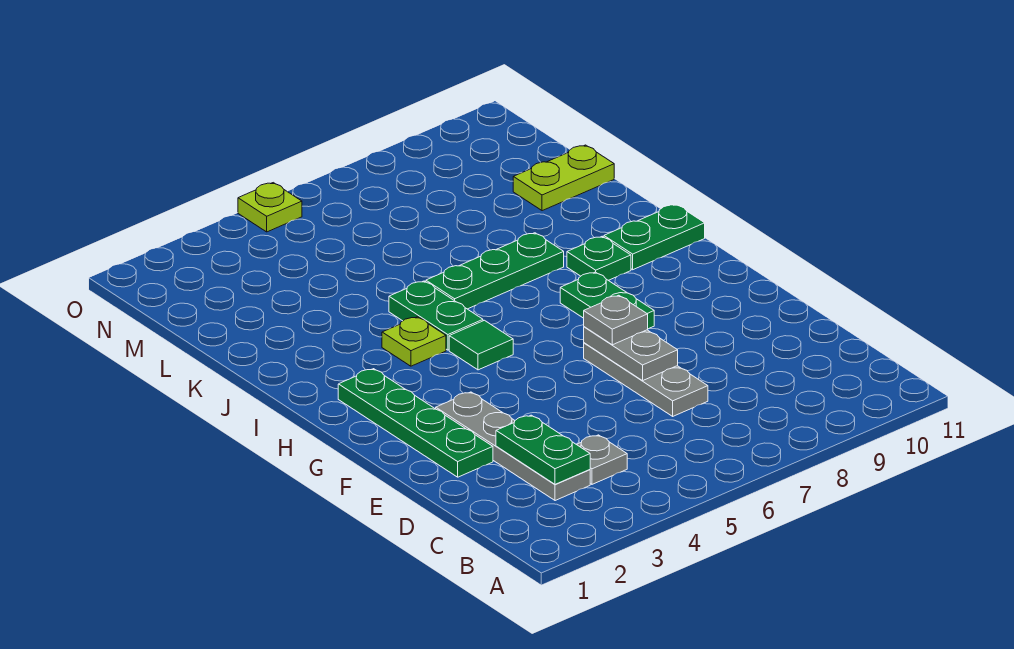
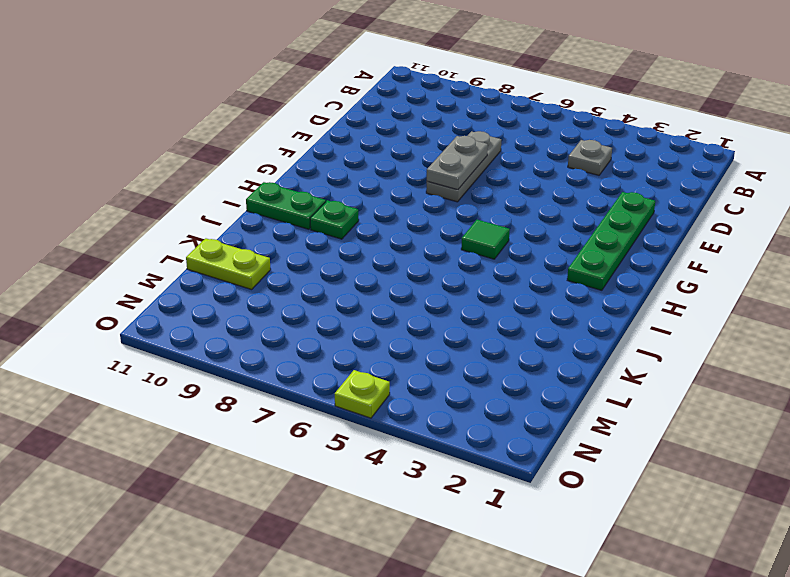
none -> grey 1x4 plate [436,392,590,501]
none -> green 1x2 plate [560,272,654,329]
none -> lime 1x1 plate [382,317,446,366]

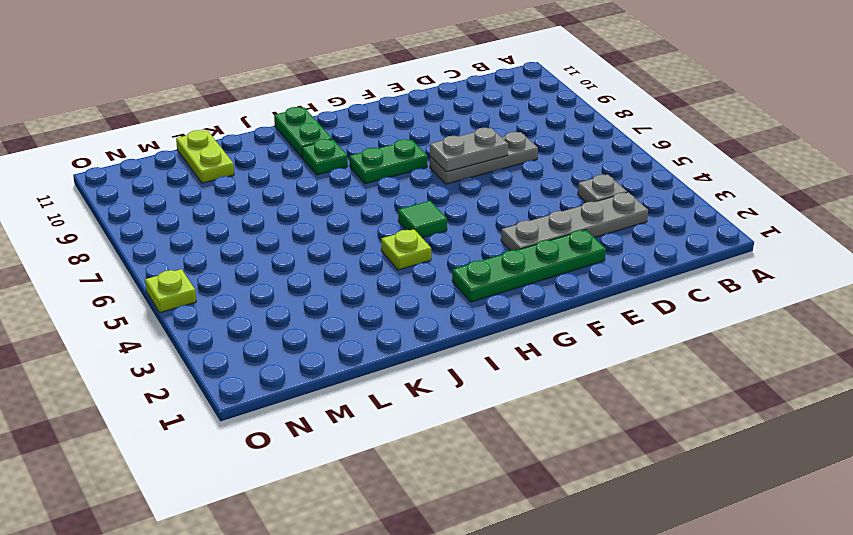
none -> green 1x2 plate [389,281,483,350]
none -> green 1x3 plate [426,233,564,309]
none -> green 1x2 plate [496,415,590,484]

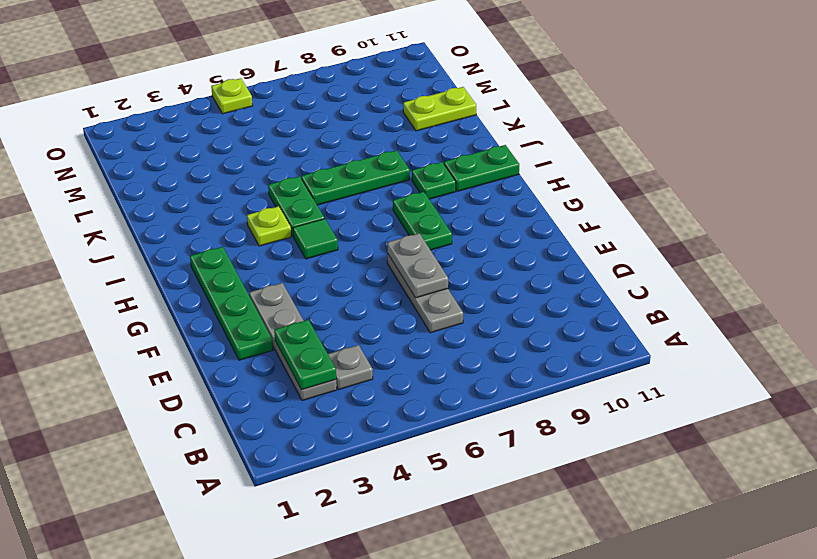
none -> grey 1x1 plate [584,295,648,345]

